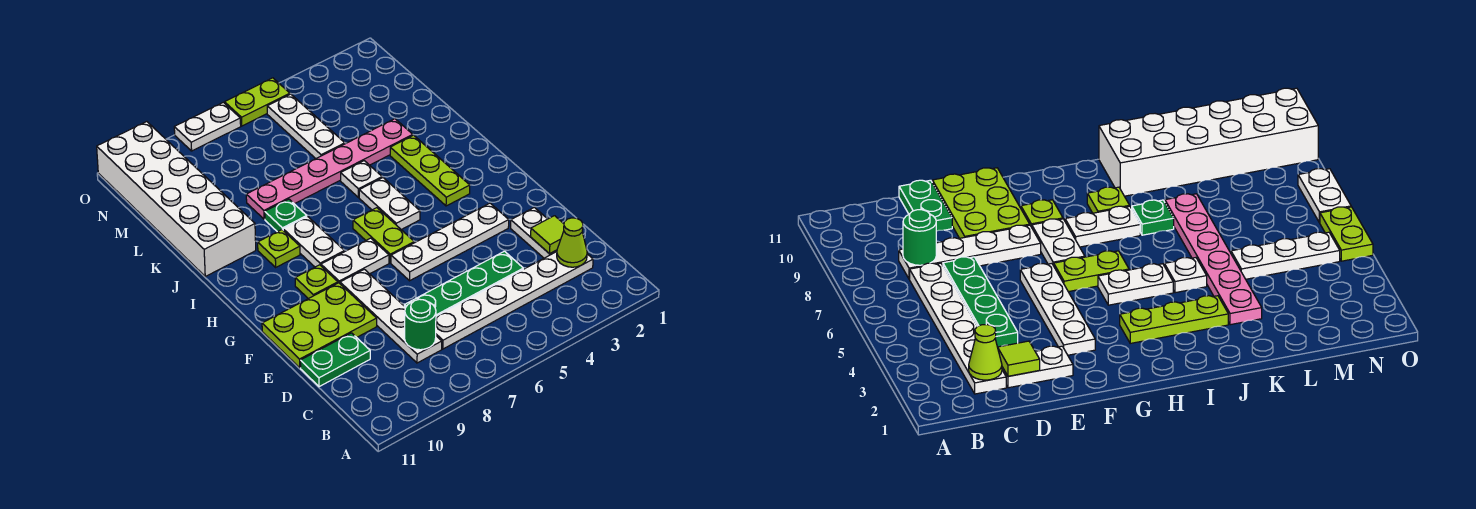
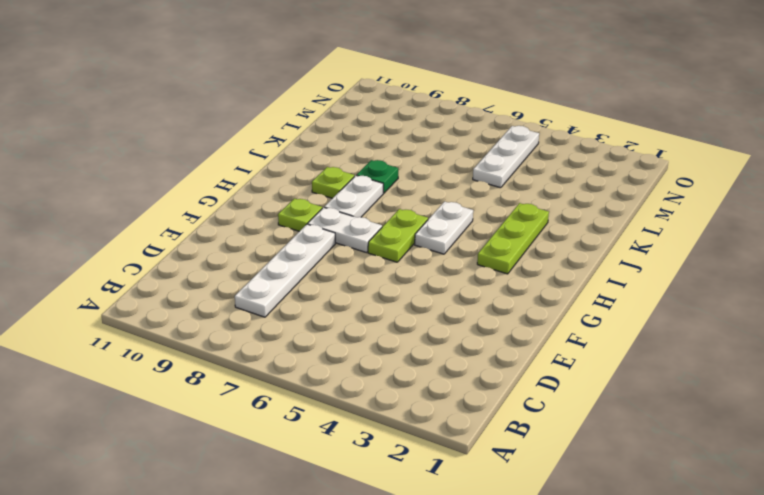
none -> white 1x6 plate [436,252,593,349]
none -> white 1x2 plate [511,207,557,258]
none -> green 1x4 plate [404,251,523,316]

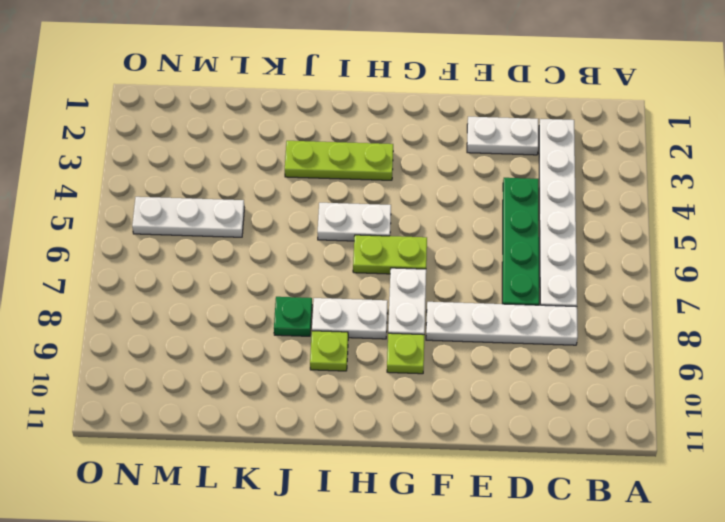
none -> green 1x2 plate [300,333,370,387]
none -> lime 2x3 plate [262,283,377,368]
none -> white 1x4 plate [391,203,509,281]

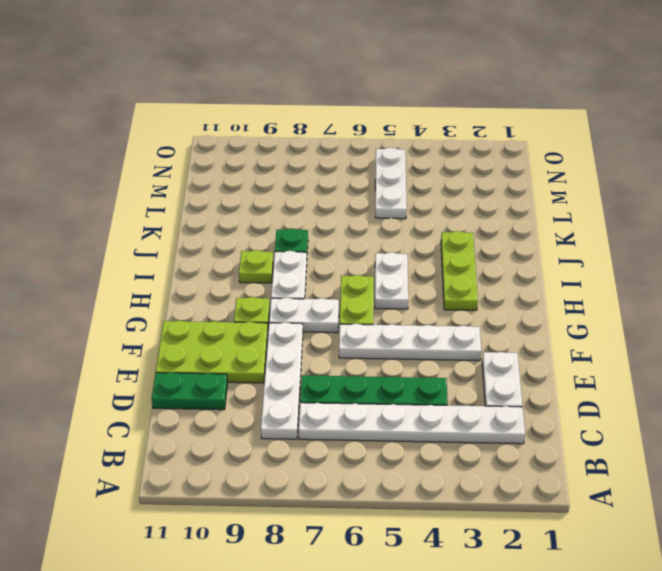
none -> white 1x1 plate [341,161,382,197]
none -> white 2x6 brick [97,122,256,276]
none -> pink 1x6 plate [246,119,413,219]

